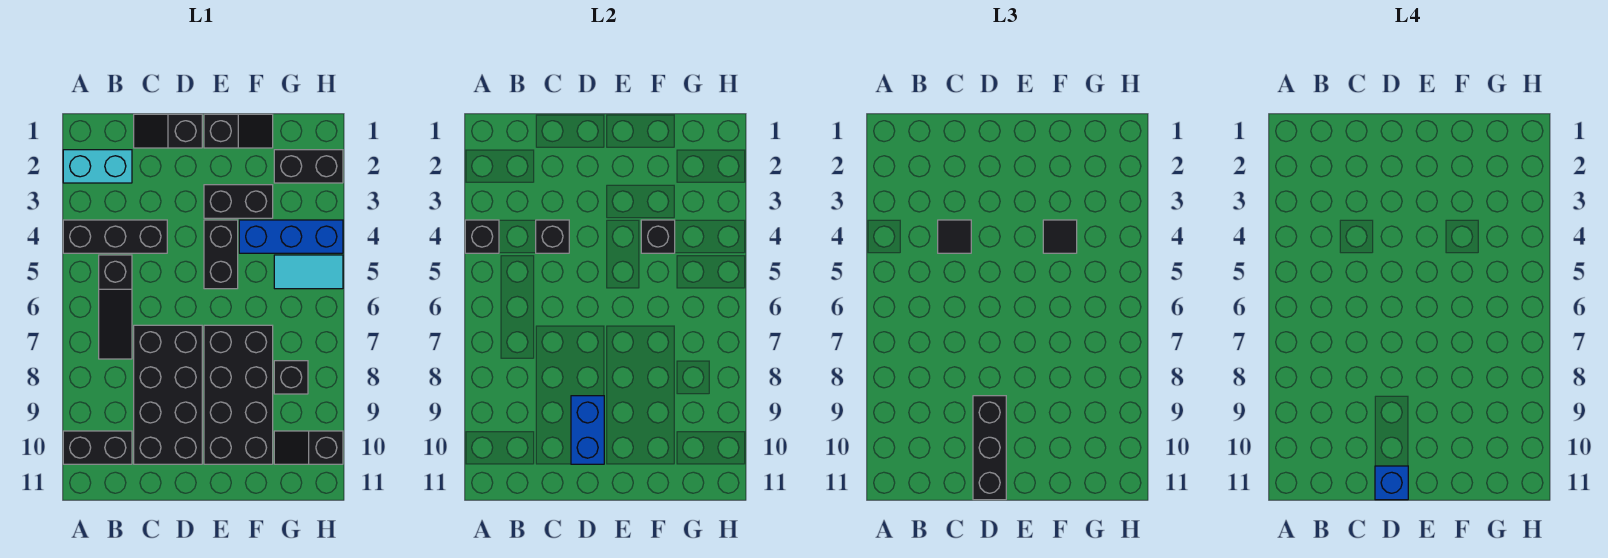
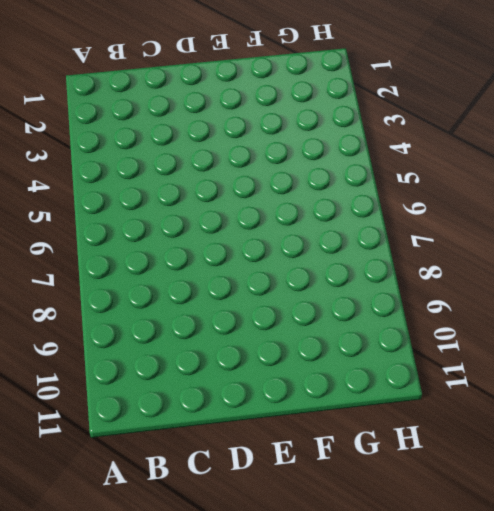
none -> cyan 1x2 brick [63,150,132,183]
none -> black 1x3 brick [63,220,167,253]
none -> black 1x2 brick [63,431,132,464]

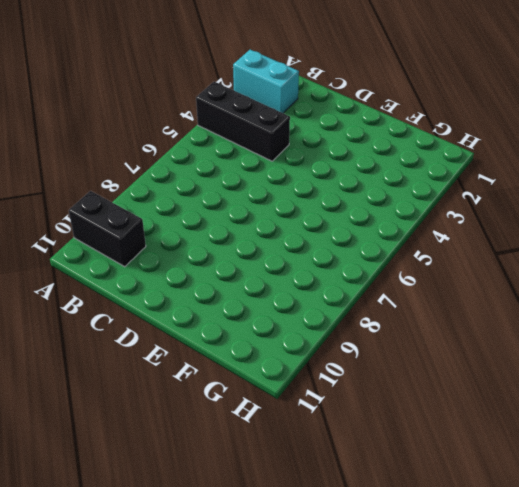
none -> black 1x3 slope [99,255,132,359]
none -> black 1x2 slope [134,114,202,148]
none -> black 2x4 brick [134,325,202,464]

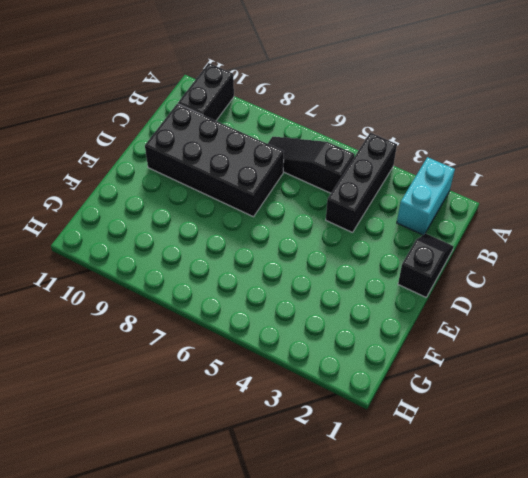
none -> black 1x2 slope [204,114,273,148]
none -> black 1x2 brick [204,185,273,218]
none -> black 1x2 brick [204,220,238,289]

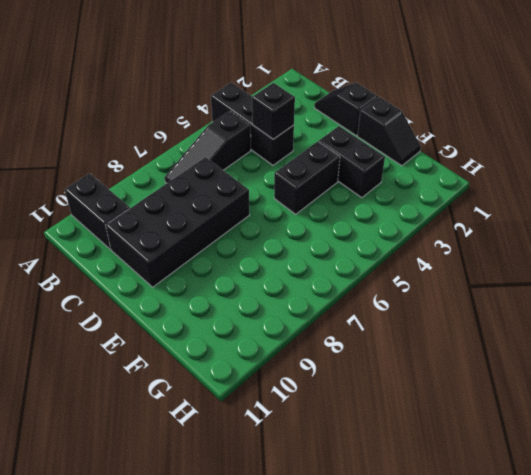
none -> cyan 1x2 brick [63,150,132,183]
none -> black 2x4 brick [204,325,273,464]
none -> blue 1x3 brick [239,220,343,253]

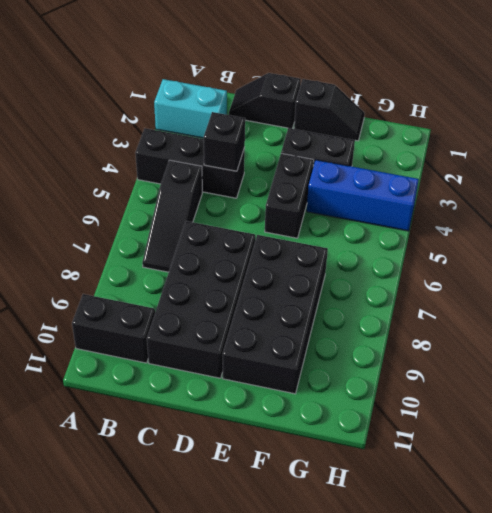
none -> black 1x2 brick [274,150,343,183]
none -> cyan 1x2 tile [274,255,343,289]
none -> black 1x1 brick [274,361,308,394]

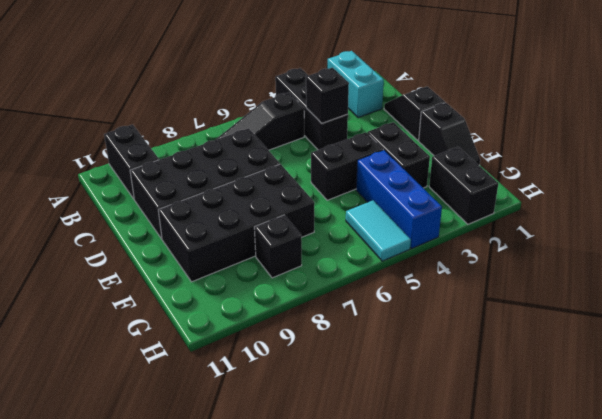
none -> black 1x2 slope [274,431,343,464]
none -> black 1x1 brick [465,220,499,253]
none -> blue 1x2 brick [571,396,604,464]

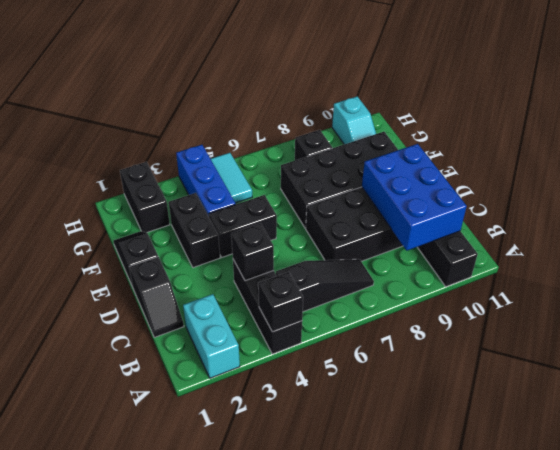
blue 2x3 brick [362,144,467,251] -> blue 1x2 brick [571,396,604,464]
cyan 1x2 slope [332,96,376,144] -> black 1x2 slope [274,431,343,464]
none -> black 1x1 brick [641,220,675,253]
none -> black 1x1 tile [938,220,971,253]
none -> black 1x3 brick [973,396,1006,500]

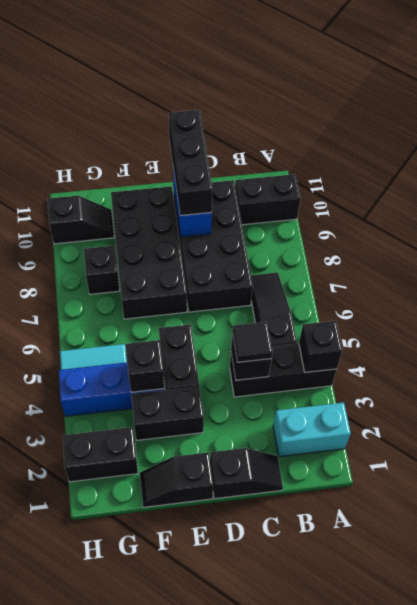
none -> black 1x1 tile [1043,220,1077,253]
none -> blue 1x1 brick [1375,466,1408,500]

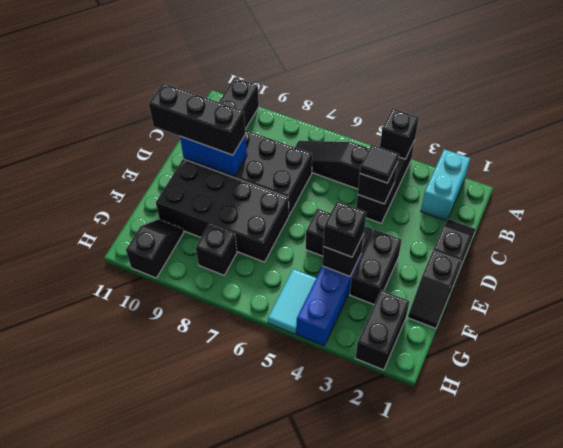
black 1x1 brick [323,201,366,257] -> black 1x1 tile [1043,220,1077,253]
none -> blue 1x1 brick [1375,466,1408,500]

